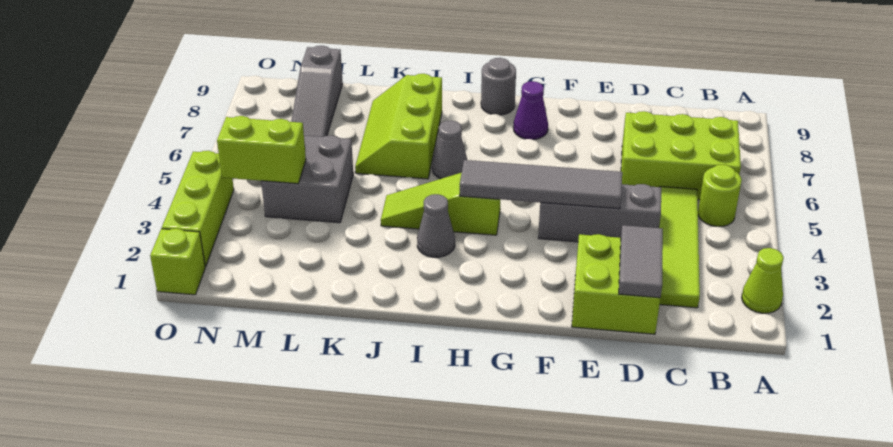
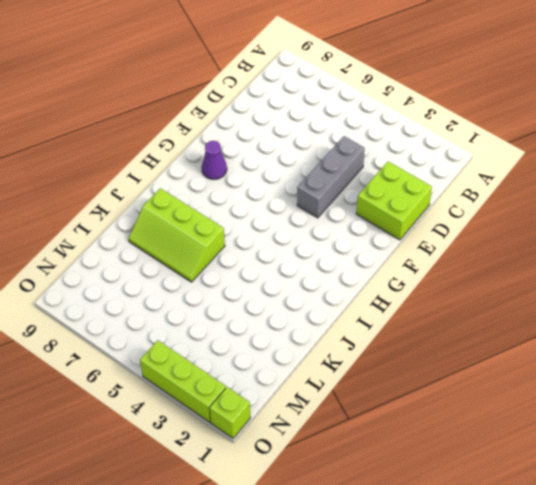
none -> lime 1x1 cone [742,248,784,313]
none -> lime 1x1 round brick [698,165,742,227]
none -> lime 2x3 brick [621,111,741,200]

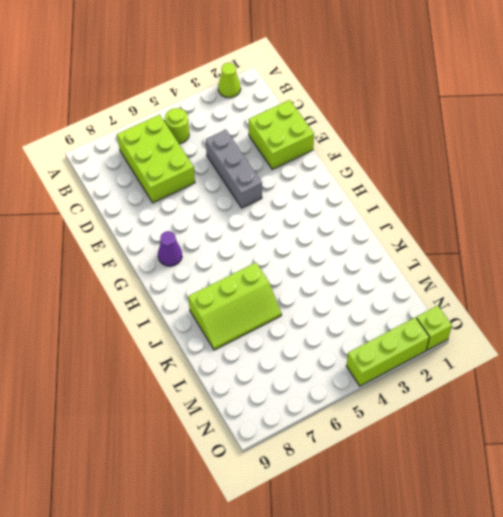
none -> lime 1x4 tile [659,187,700,308]
none -> lime 1x3 slope [381,173,501,235]
none -> grey 1x1 round brick [481,58,516,115]

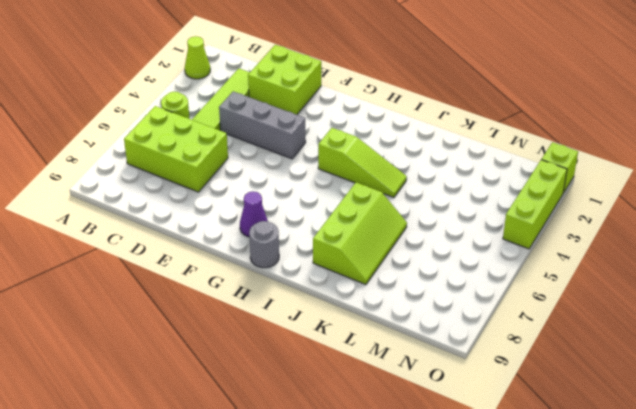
none -> grey 1x1 cone [417,194,455,257]
none -> grey 1x1 cone [432,120,467,179]
none -> grey 2x2 brick [261,135,353,223]

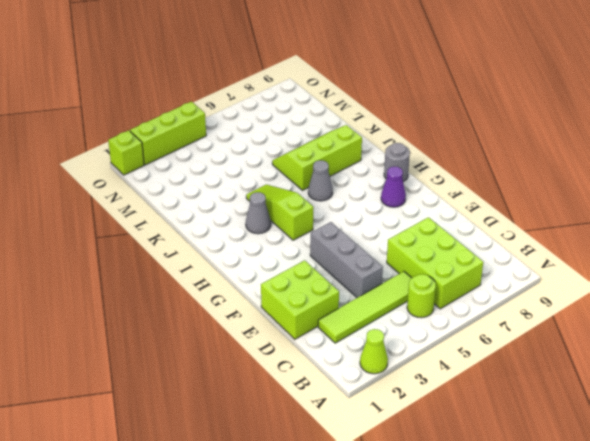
none -> grey 2x2 brick [261,135,353,223]
none -> grey 1x3 slope [291,46,343,137]
none -> grey 1x2 tile [619,225,663,298]

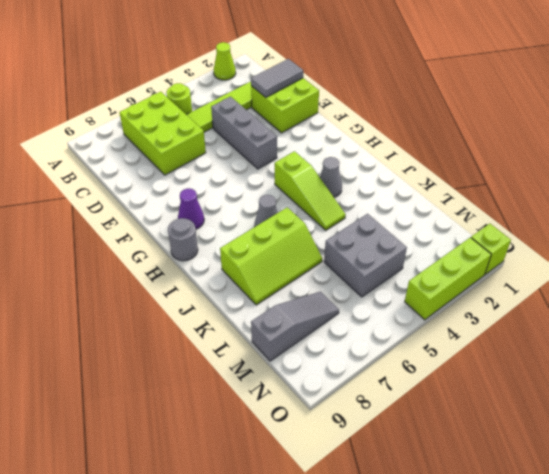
none -> grey 1x4 tile [460,160,622,209]
none -> lime 1x2 brick [217,116,306,184]

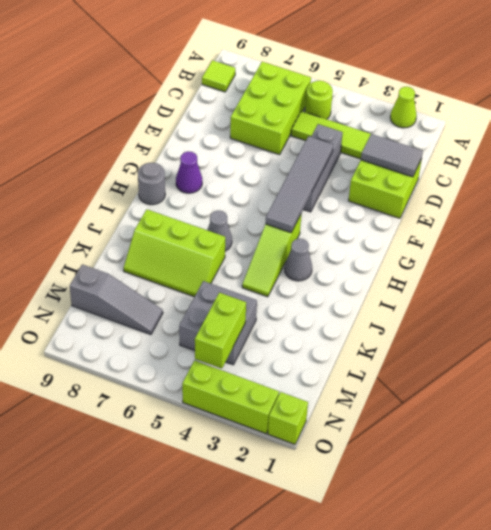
lime 1x1 tile [202,60,235,92] -> none

